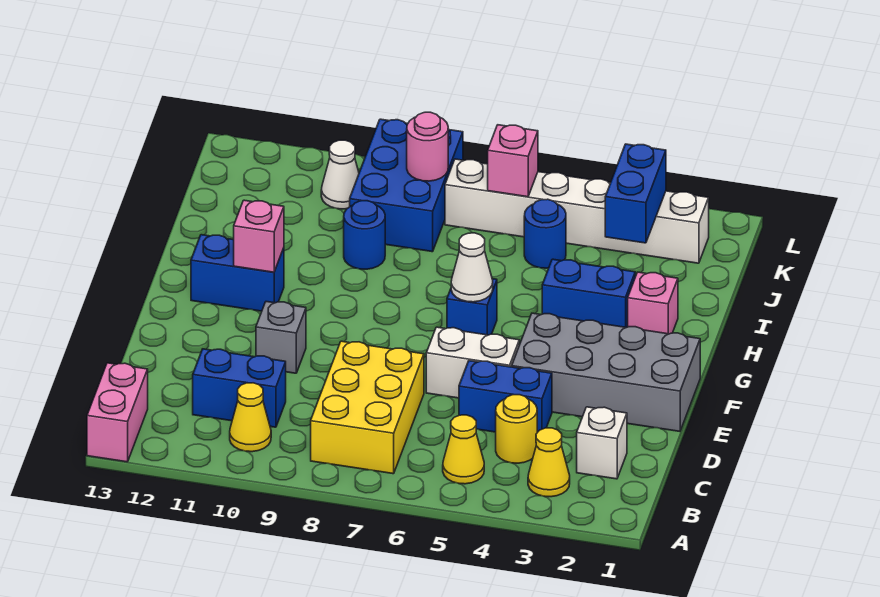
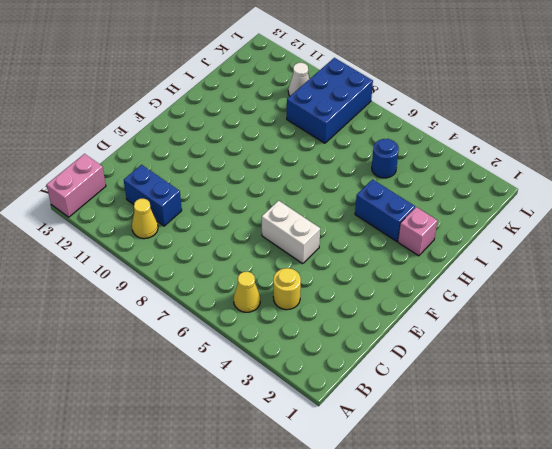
none -> yellow 1x1 cone [528,428,570,497]
none -> yellow 2x3 brick [311,341,424,474]
none -> white 1x1 brick [577,407,627,479]

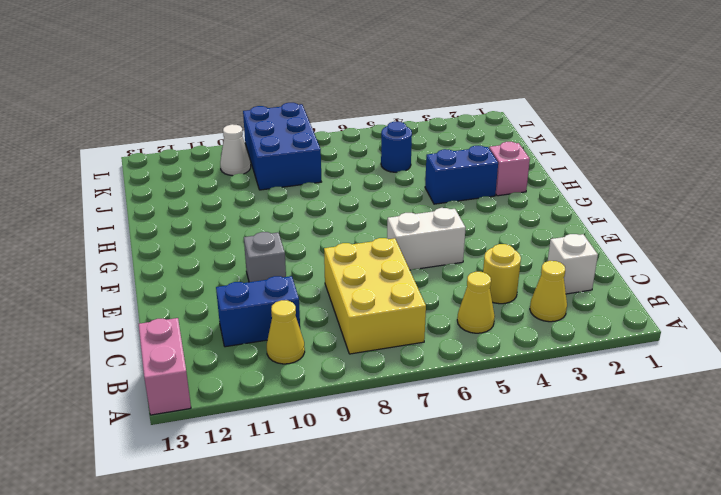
none -> blue 1x2 brick [459,361,552,432]
none -> grey 2x4 brick [512,313,700,431]
none -> blue 1x1 brick [447,279,497,335]

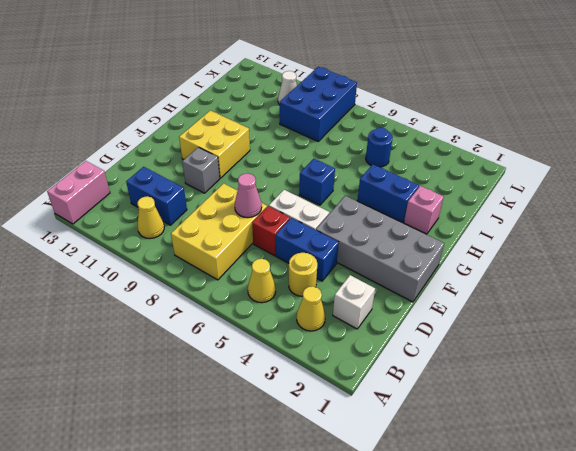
red 1x1 brick [252,206,290,256] -> none
pink 1x1 cone [235,173,262,218] -> none
yellow 2x2 brick [179,110,250,178] -> blue 1x2 brick [191,235,284,311]
none -> blue 1x1 round brick [344,201,385,269]
none -> white 1x6 brick [445,159,709,263]
none -> white 1x1 cone [451,233,493,302]

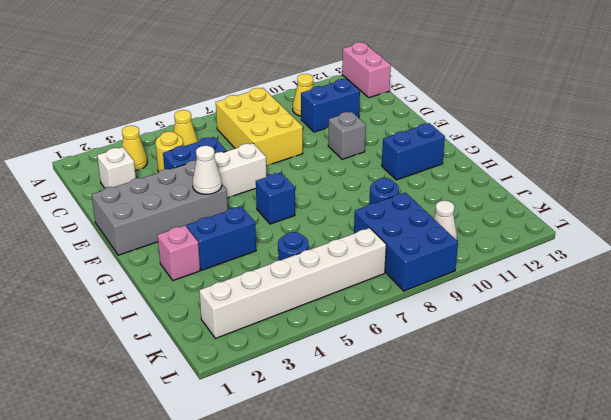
white 1x1 cone [193,146,222,194] -> white 1x1 cone moved to [451,233,493,302]
none -> pink 1x1 brick [234,200,284,272]
none -> blue 1x2 brick [605,144,666,243]
none -> pink 1x1 brick [488,125,538,197]

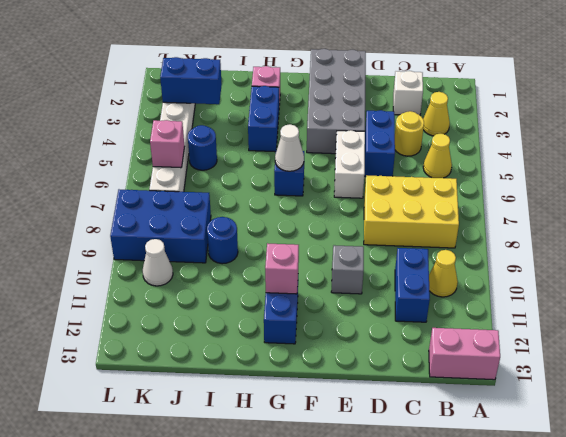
none -> pink 1x1 round brick [407,112,448,181]

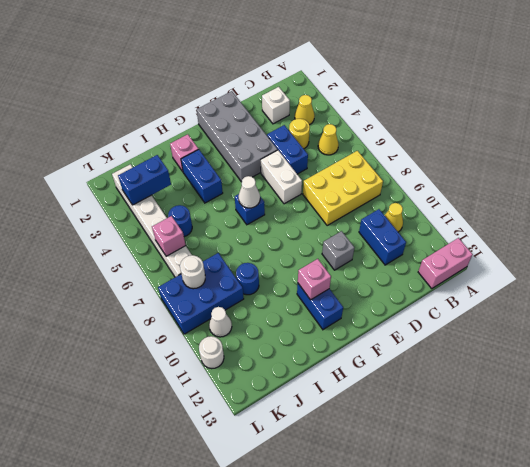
white 1x1 round brick [180,255,205,289] -> pink 1x1 round brick [407,112,448,181]
white 1x1 round brick [199,336,224,369] -> none

